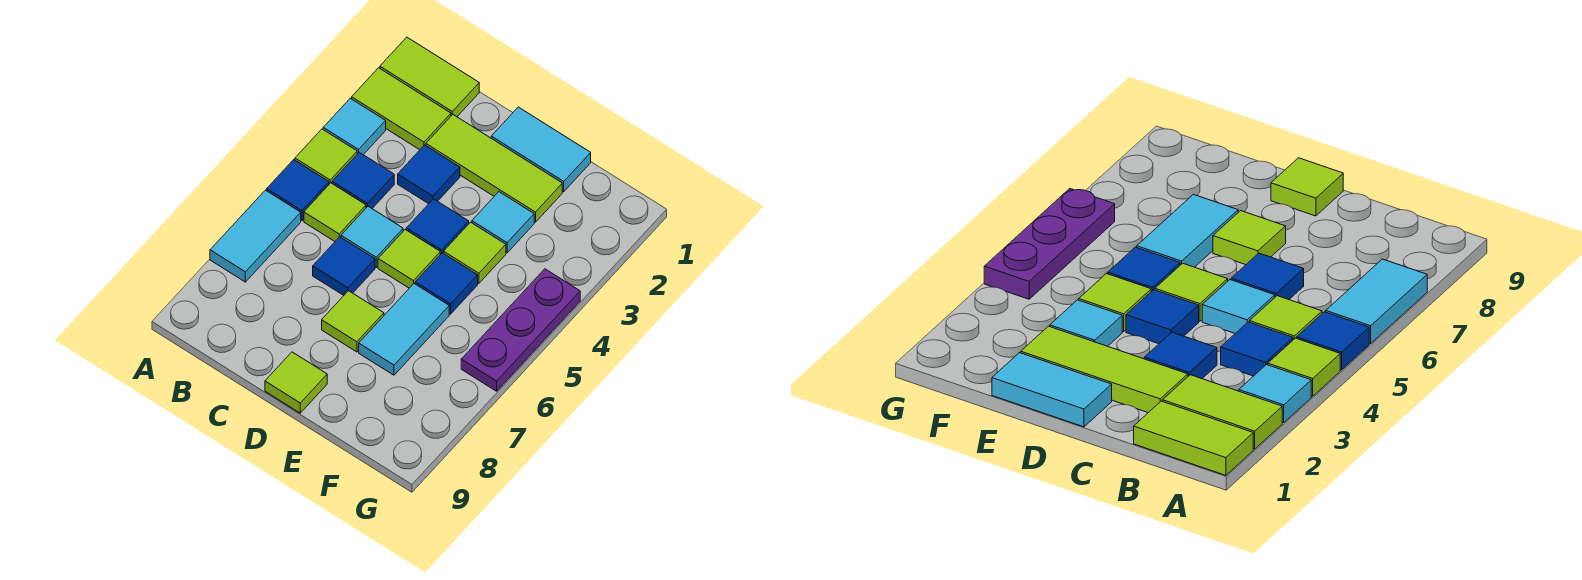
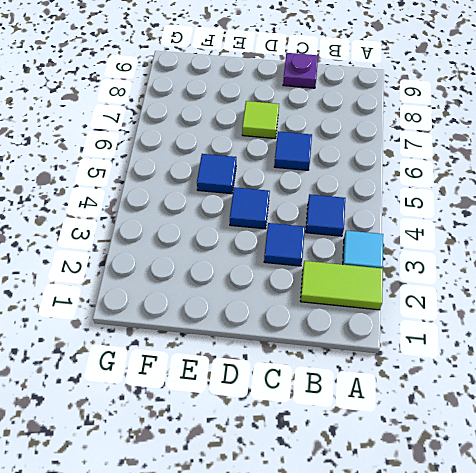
purple 1x1 plate [283,53,318,88] -> none
none -> lime 1x2 tile [380,37,479,117]
none -> lime 1x1 tile [295,129,357,184]
none -> blue 1x1 tile [267,160,329,221]

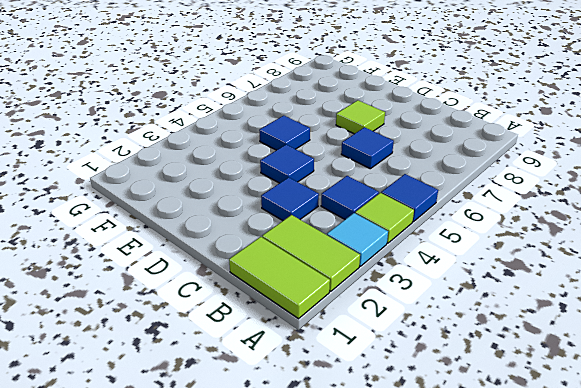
none -> cyan 1x2 tile [210,190,301,282]
none -> lime 1x1 tile [304,183,366,241]
none -> lime 1x3 tile [426,115,562,222]

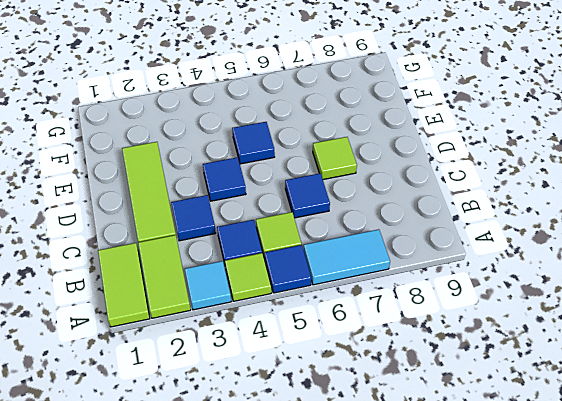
none -> cyan 1x1 tile [341,206,403,267]
none -> cyan 1x2 tile [491,107,591,192]
none -> lime 1x1 tile [378,230,440,288]

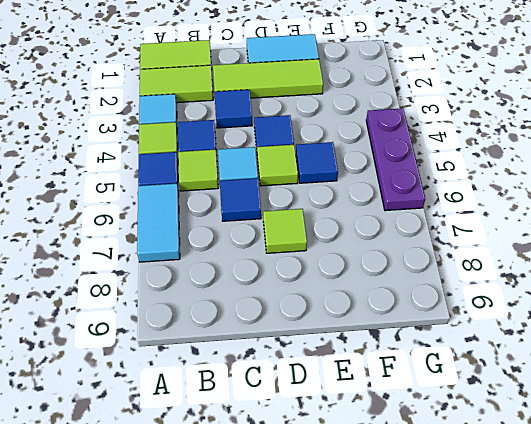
none -> lime 1x1 tile [265,352,327,413]
none -> cyan 1x1 tile [472,192,534,253]
none -> lime 1x1 tile [444,222,506,283]

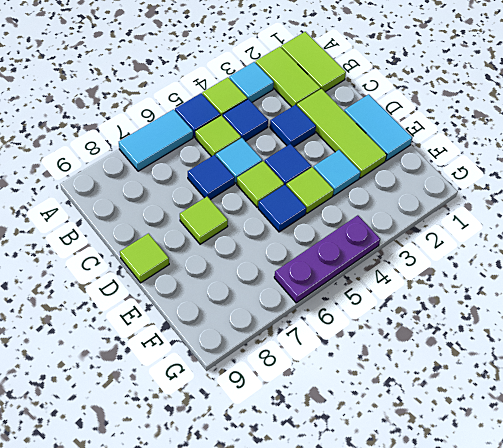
none -> cyan 1x2 tile [359,284,449,375]

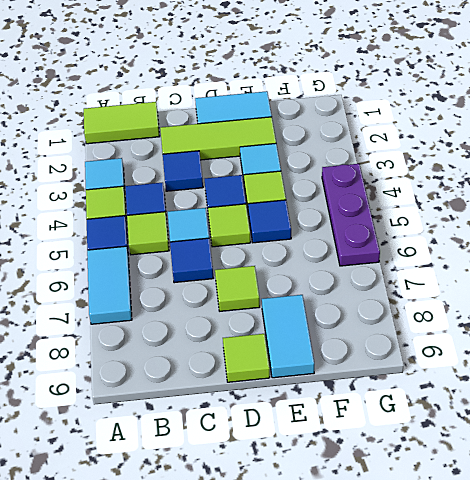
cyan 1x2 tile [262,295,314,378] -> cyan 1x2 tile moved to [359,284,449,375]
none -> lime 1x2 tile [352,68,451,150]

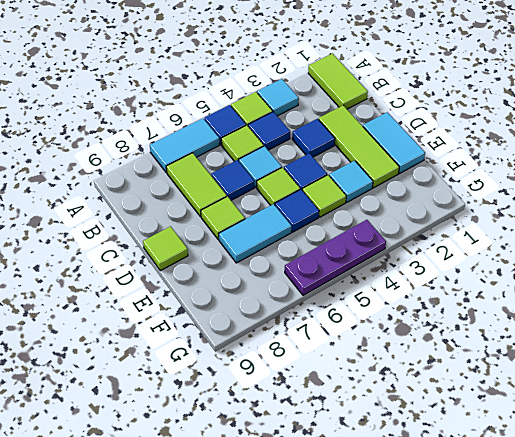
lime 1x2 tile [166,153,227,217] -> lime 1x2 tile moved to [352,68,451,150]

